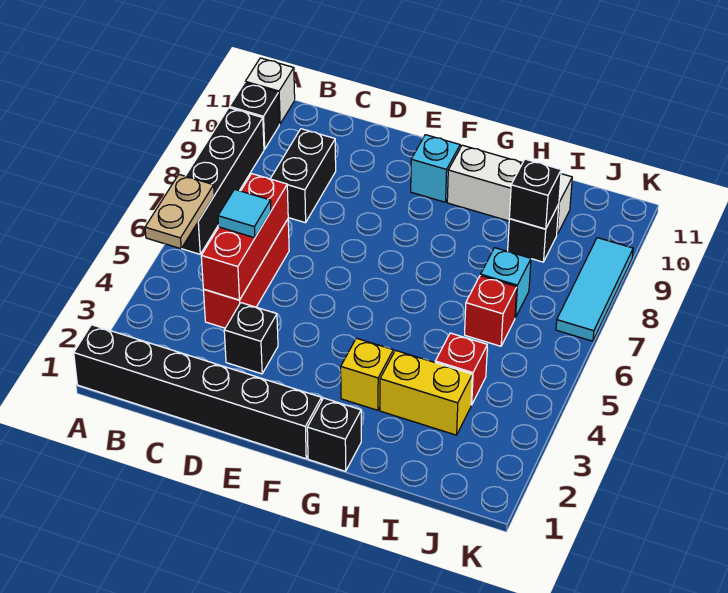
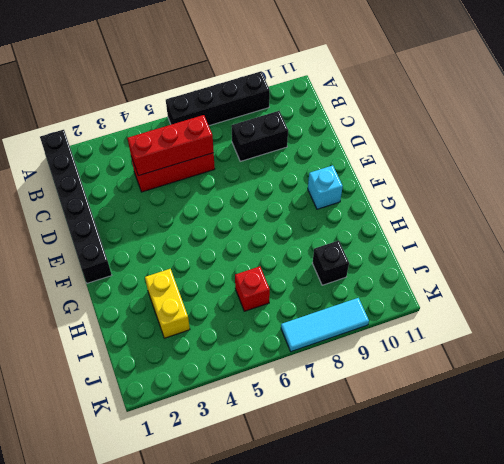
none -> black 1x1 brick [229,83,279,149]
none -> white 1x1 brick [245,58,295,124]
none -> black 1x1 brick [224,303,278,374]

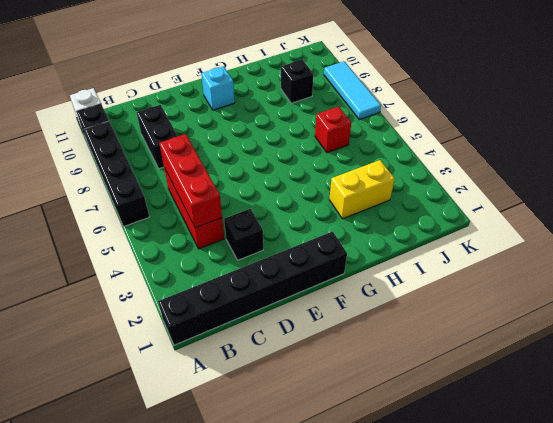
none -> black 1x1 brick [307,398,361,471]
none -> yellow 1x1 brick [341,338,393,410]
none -> white 1x3 brick [447,145,572,234]

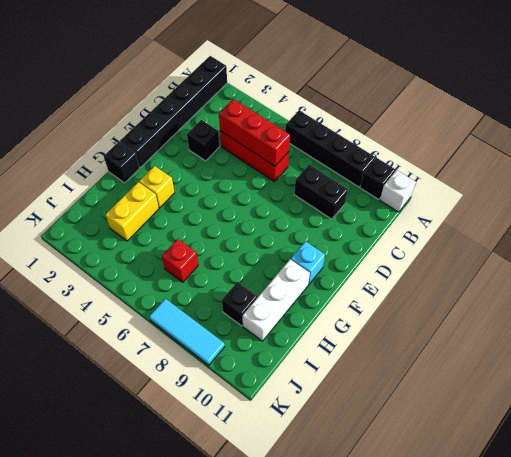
none -> red 1x1 brick [435,333,487,405]
none -> cyan 1x1 brick [481,248,531,318]
none -> tan 1x2 plate [145,175,214,249]

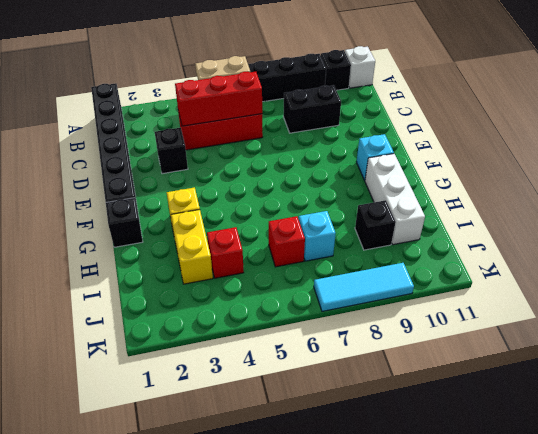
none -> black 1x1 brick [509,159,561,229]
none -> cyan 1x1 tile [218,189,271,238]

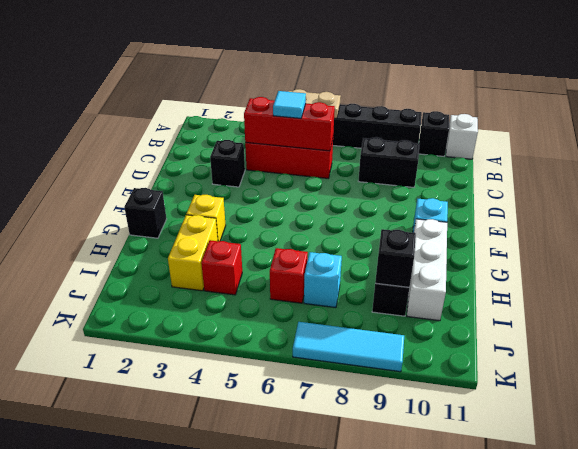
none -> black 1x6 brick [74,325,322,459]

